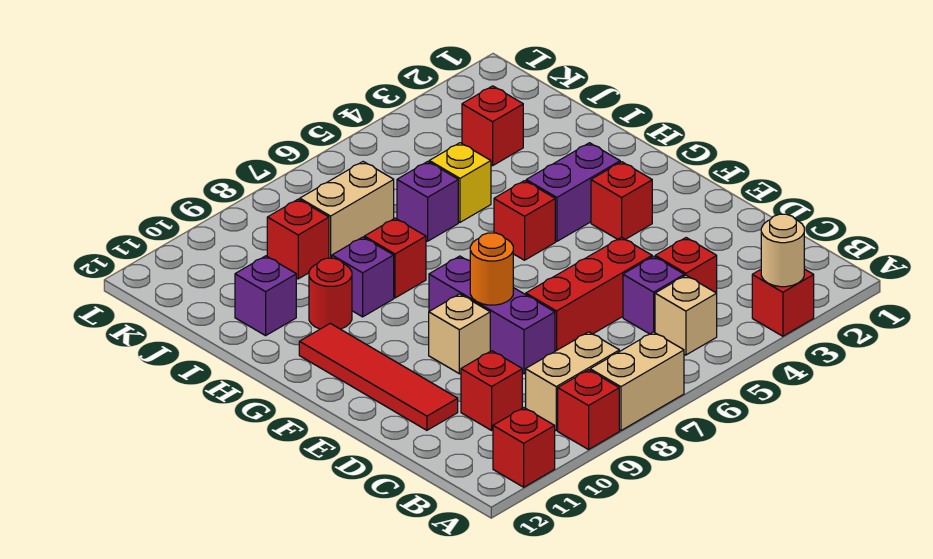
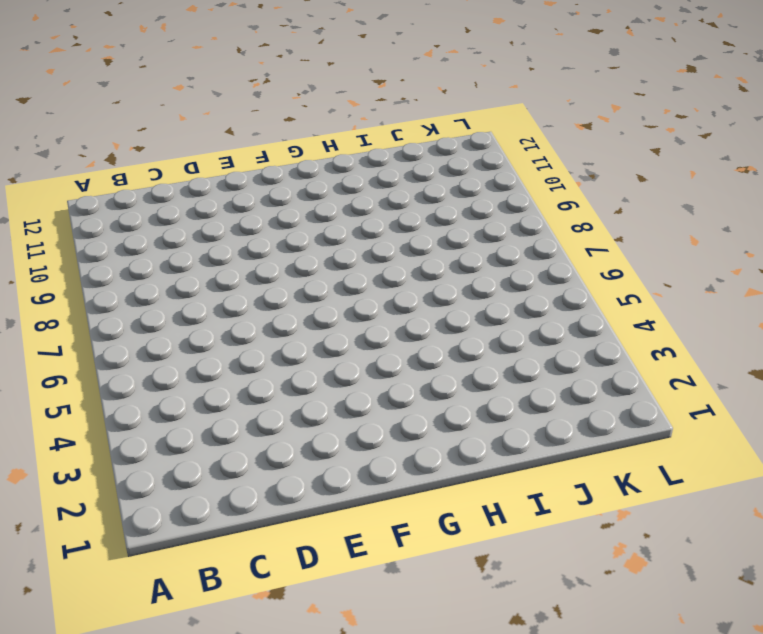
none -> red 1x1 brick [752,269,814,336]
none -> tan 1x2 brick [590,332,684,431]
none -> red 1x1 brick [558,370,619,450]

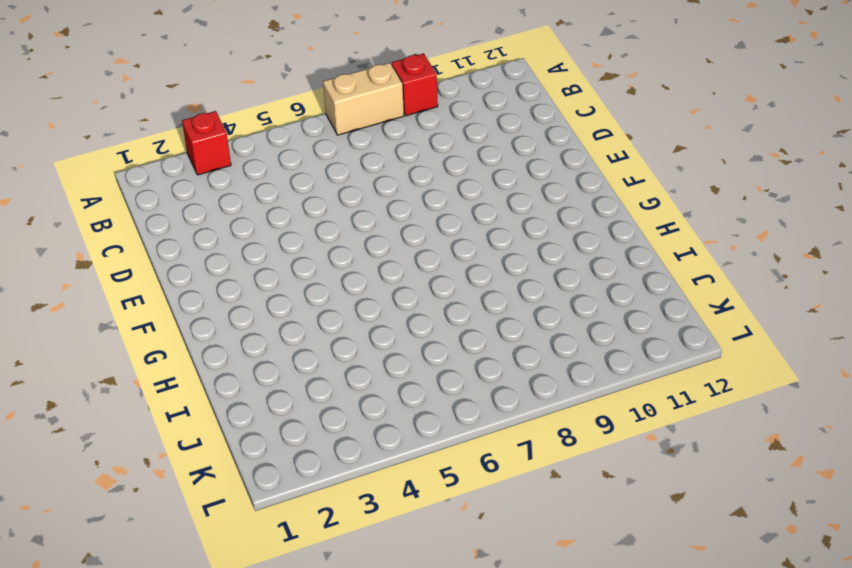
none -> red 1x1 brick [493,408,555,487]
none -> tan 1x1 brick [655,275,717,355]
none -> tan 1x2 brick [526,332,619,430]

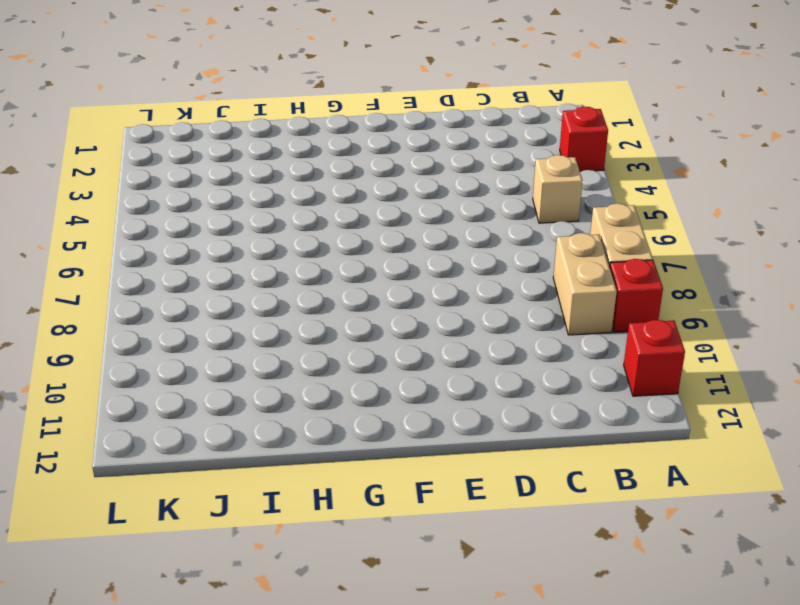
none -> red 1x1 brick [655,238,717,293]
none -> purple 1x1 brick [623,256,684,334]
none -> red 1x1 brick [461,351,522,430]

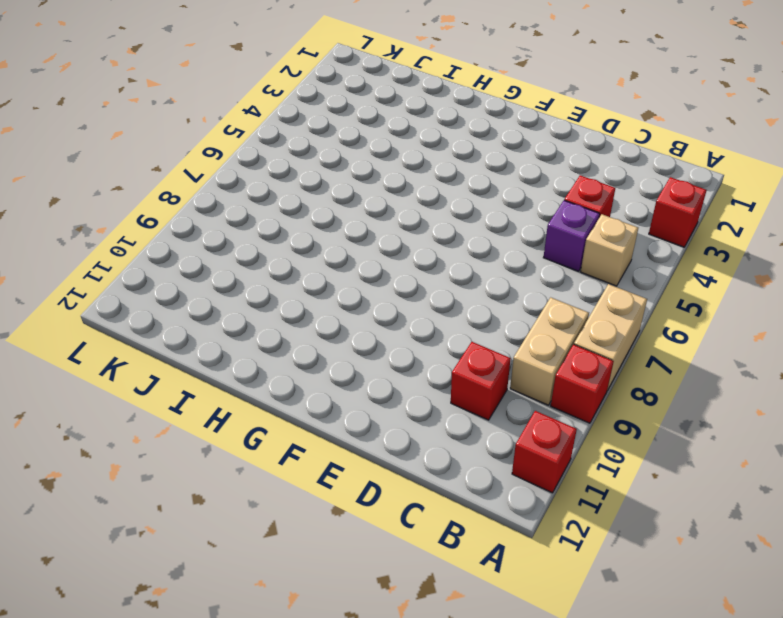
none -> red 1x3 brick [526,237,652,351]
none -> purple 1x3 brick [429,256,555,374]
none -> red 1x4 tile [299,323,458,430]

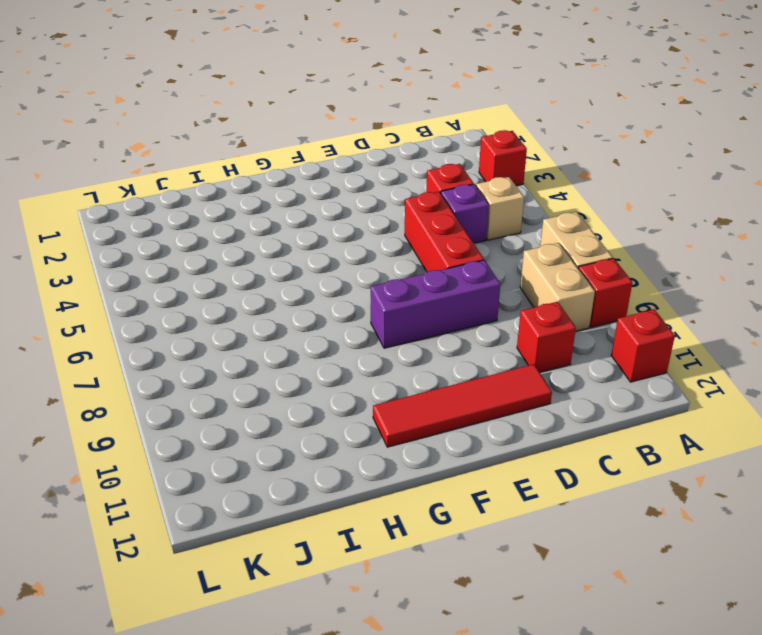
none -> tan 1x1 brick [429,294,490,374]
none -> red 1x1 brick [591,162,652,239]
none -> purple 1x2 brick [526,143,620,241]

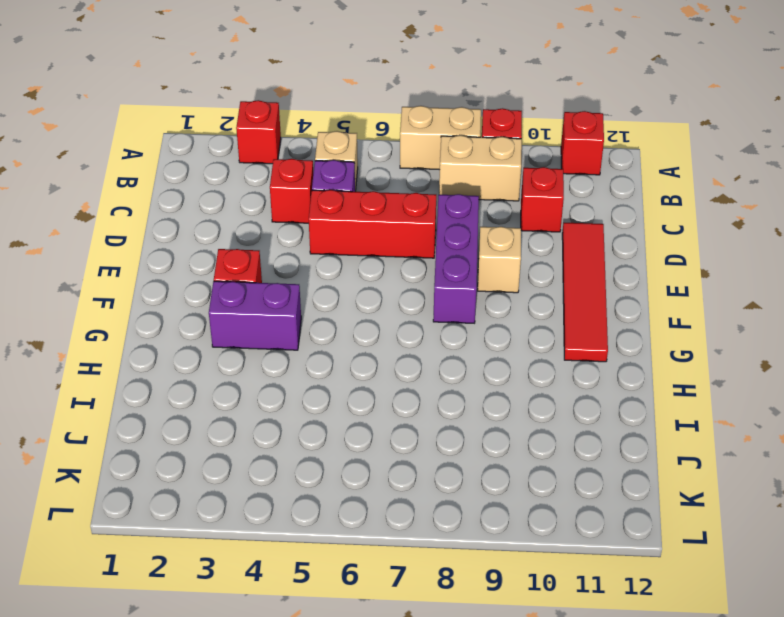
none -> red 1x1 brick [494,181,555,260]
none -> red 1x1 brick [364,218,426,298]
none -> purple 1x1 brick [332,237,394,317]

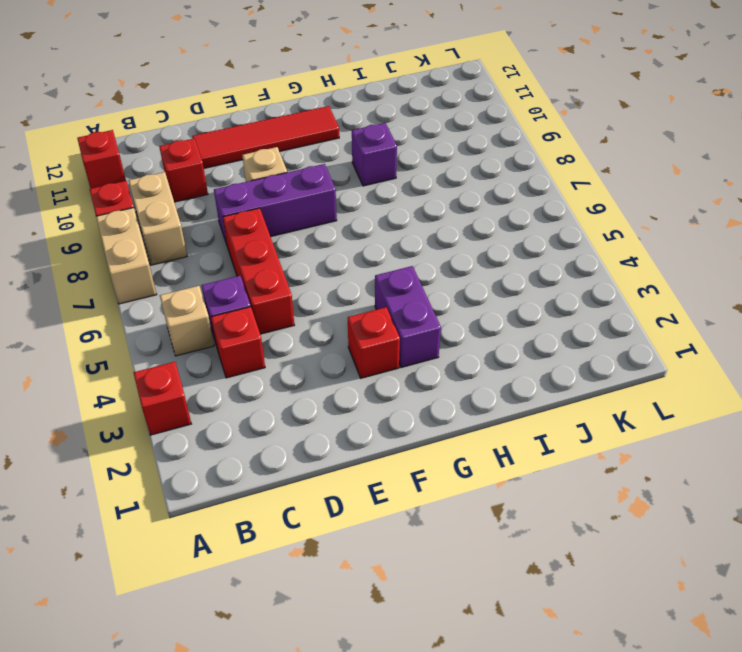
none -> red 1x1 brick [494,181,555,260]
none -> red 1x1 brick [364,218,426,298]
none -> red 1x1 round brick [309,258,352,329]

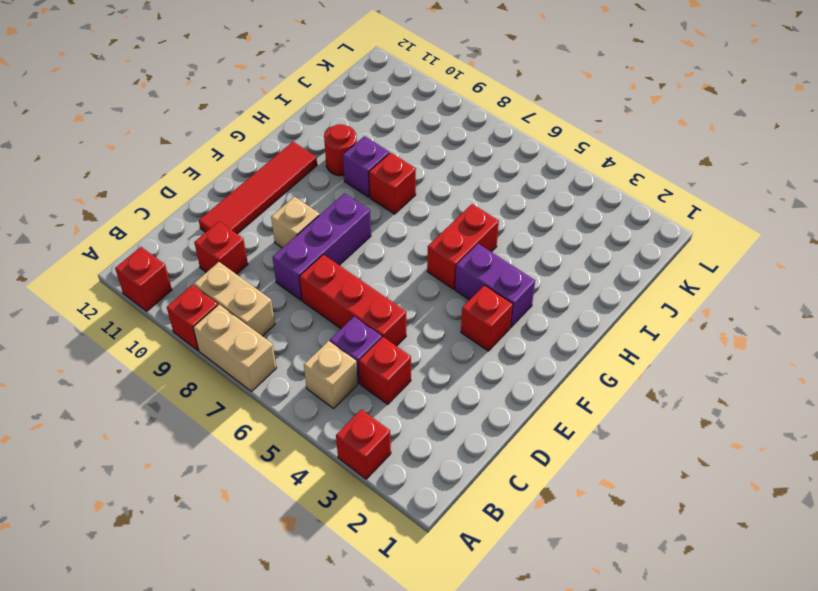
red 1x2 brick [427,204,499,289] -> red 1x1 brick [494,181,555,260]
none -> yellow 1x1 brick [429,143,491,222]
none -> purple 1x1 brick [397,162,458,241]
none -> purple 1x1 brick [235,256,296,336]

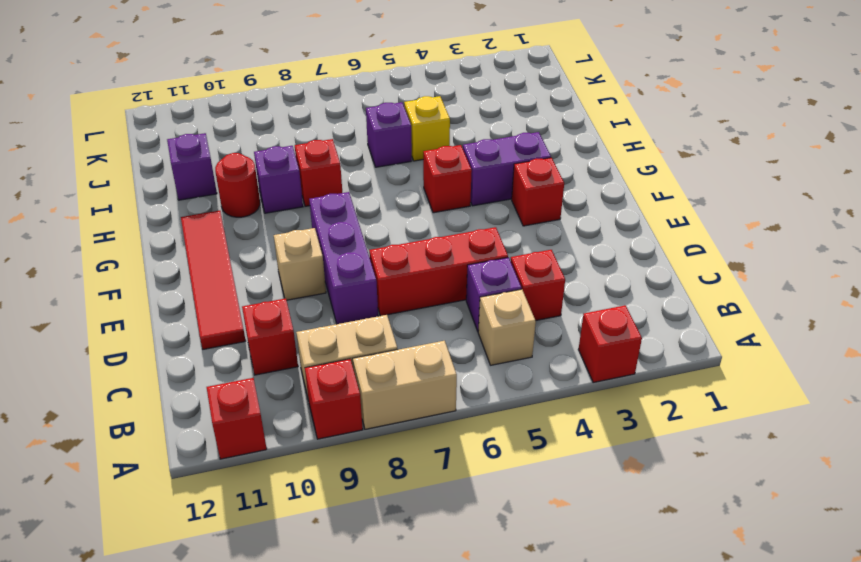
none -> red 1x1 brick [462,86,523,166]
none -> tan 1x2 brick [300,162,394,258]
none -> red 1x1 brick [267,199,329,279]

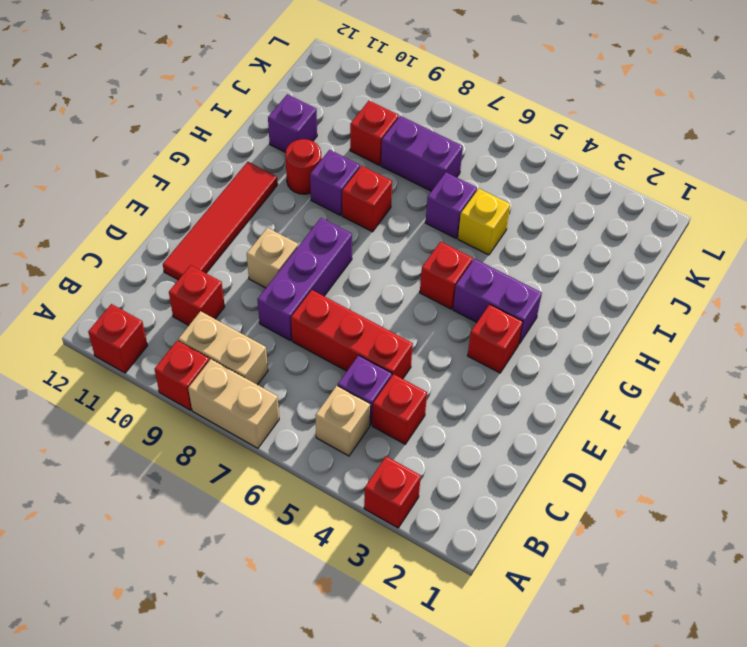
purple 1x2 brick [381,116,463,191] -> tan 1x2 brick [300,162,394,258]
none -> red 1x1 brick [462,86,523,166]
none -> tan 1x1 round brick [761,214,804,287]
none -> orange 1x1 round brick [470,233,513,305]

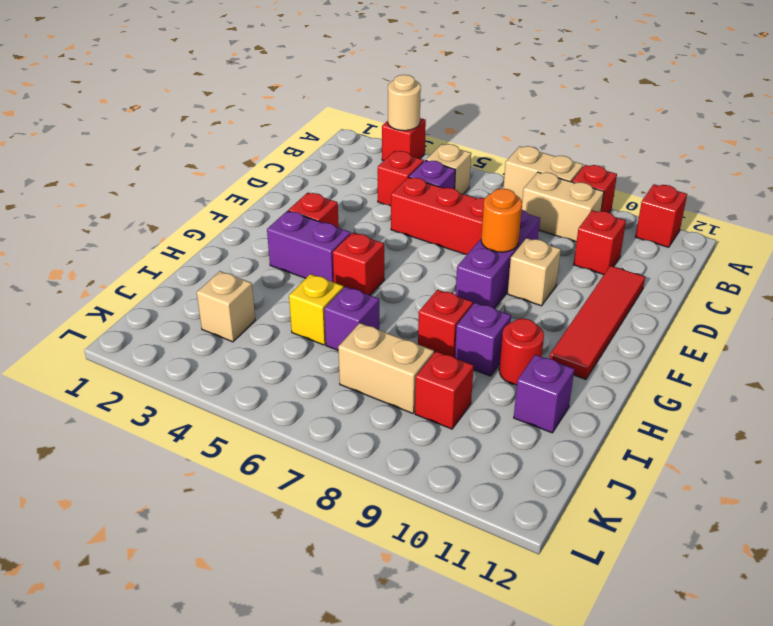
tan 1x1 brick [197,271,255,342] -> red 1x1 brick [462,86,523,166]

